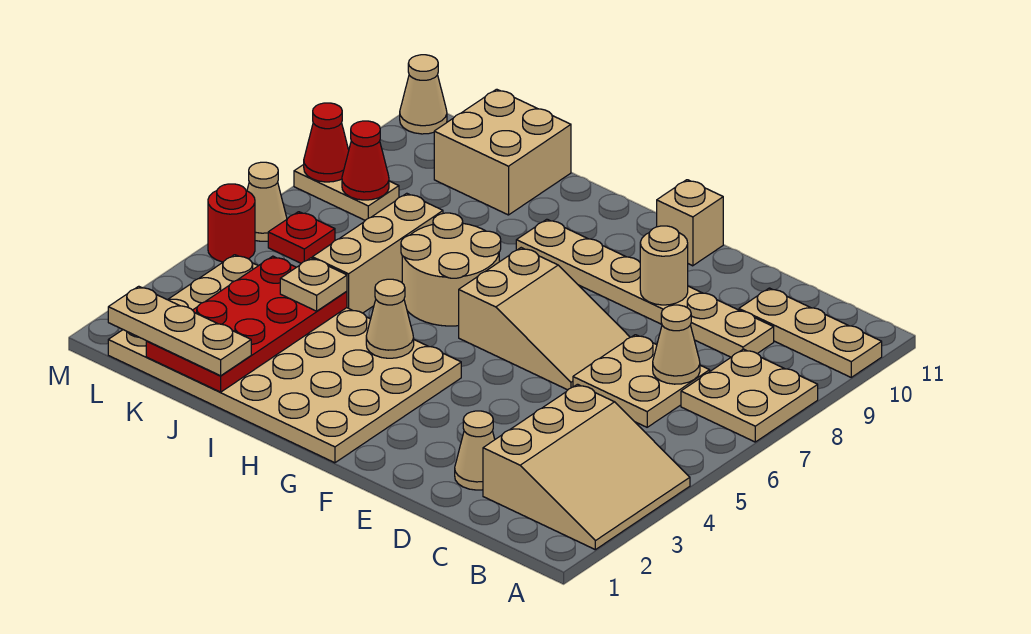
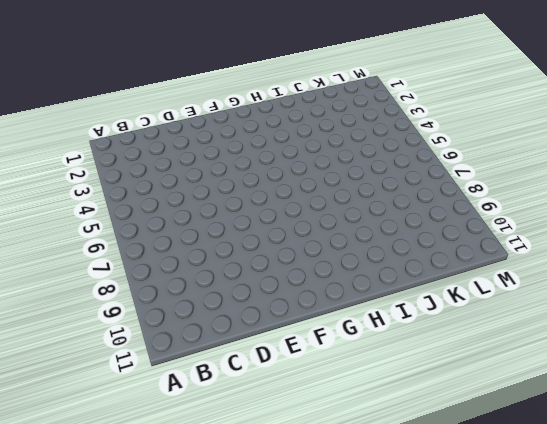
none -> tan 3x3 slope [483,384,690,550]
none -> tan 2x2 plate [681,349,818,442]
none -> tan 1x3 plate [739,288,882,377]

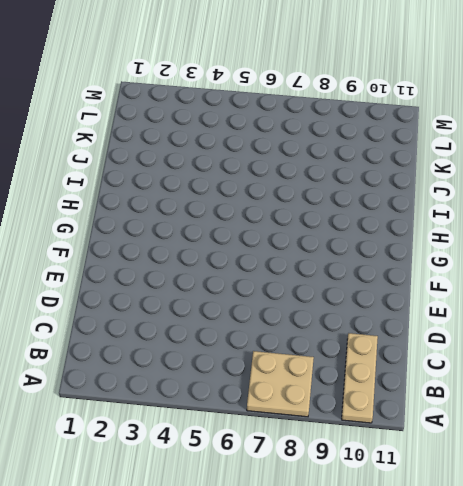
none -> tan 3x3 slope [483,384,690,550]
none -> tan 2x2 plate [573,335,710,427]
none -> tan 1x6 plate [516,219,774,357]

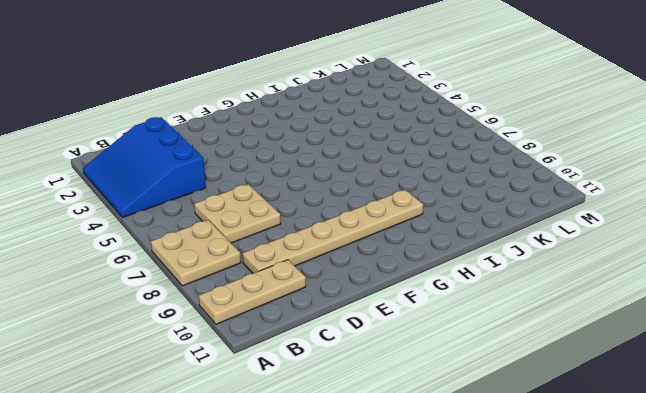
blue 3x3 slope [83,117,206,218] -> tan 3x3 slope [483,384,690,550]
none -> tan 1x1 cone [455,411,495,490]
none -> tan 2x3 slope [459,248,630,390]
none -> tan 1x1 brick [657,180,723,266]

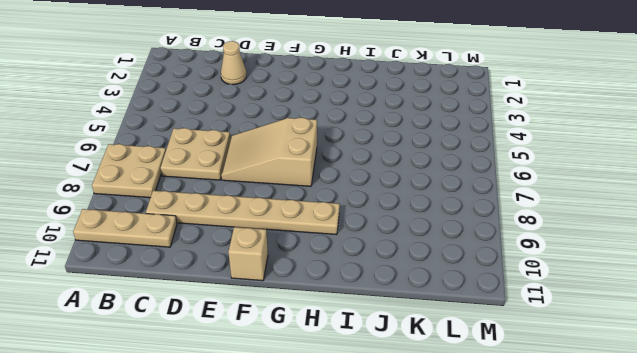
none -> tan 3x3 slope [483,384,690,550]
none -> tan 4x6 plate [108,255,461,463]
none -> tan 2x2 round brick [401,213,501,326]

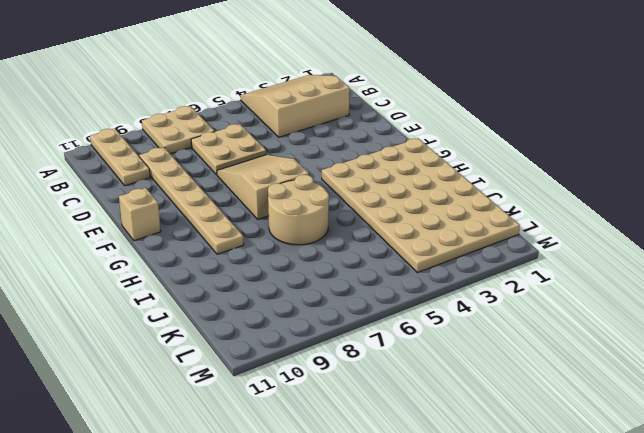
none -> tan 1x1 cone [455,411,495,490]
none -> tan 1x3 brick [312,193,443,313]
none -> tan 2x2 brick [434,89,571,215]

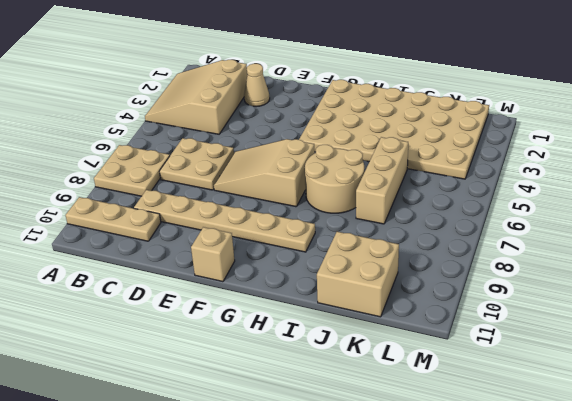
none -> red 1x1 plate [268,212,335,263]
none -> tan 1x2 plate [294,164,399,220]
none -> red 1x1 round brick [208,184,255,262]

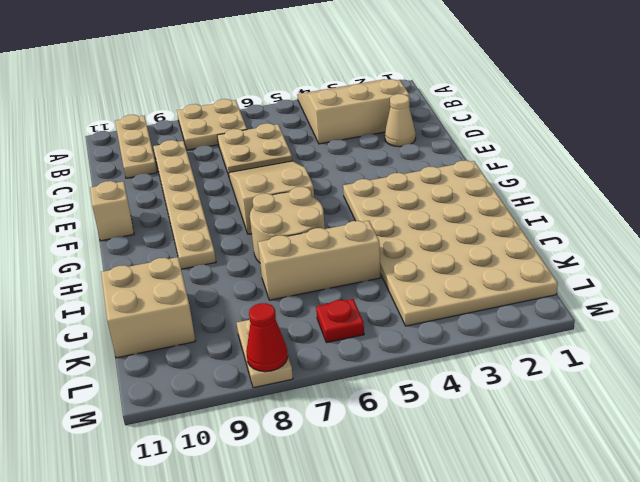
none -> red 1x1 round brick [208,184,255,262]
none -> tan 1x1 cone [247,162,287,241]
none -> tan 1x1 cone [400,55,447,134]

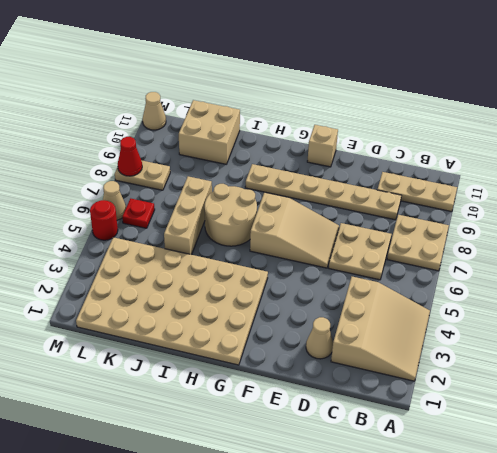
none -> tan 1x1 cone [653,305,700,384]
none -> tan 1x1 round brick [640,226,688,305]
none -> tan 1x1 cone [366,279,414,358]

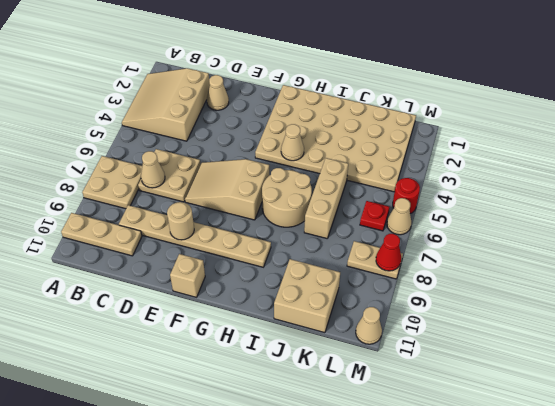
none -> red 2x4 plate [146,256,347,392]
none -> red 1x1 cone [342,121,389,200]
none -> tan 1x3 plate [108,286,251,376]

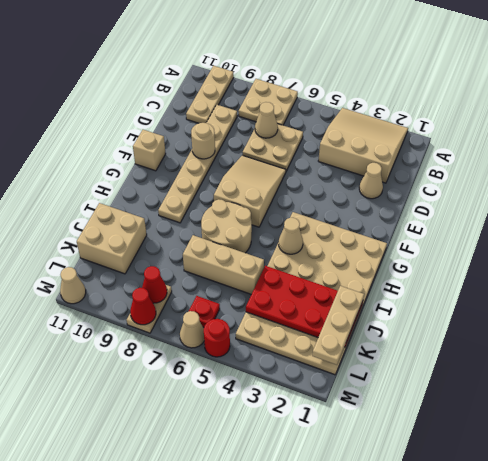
none -> tan 1x1 plate [280,258,347,311]

